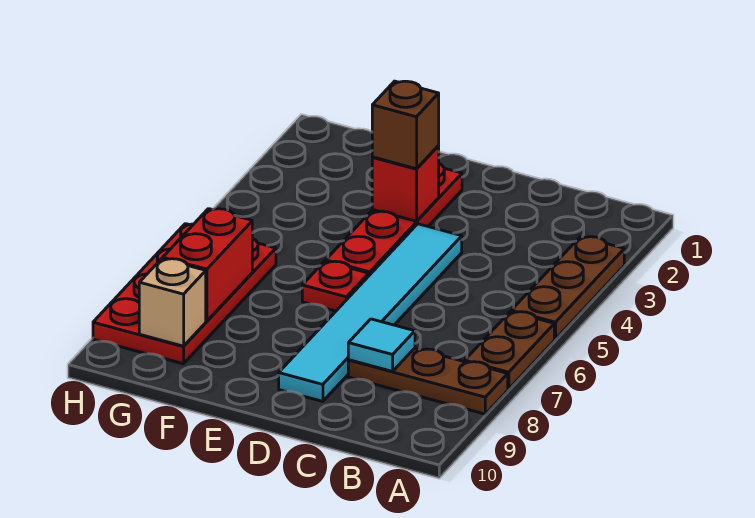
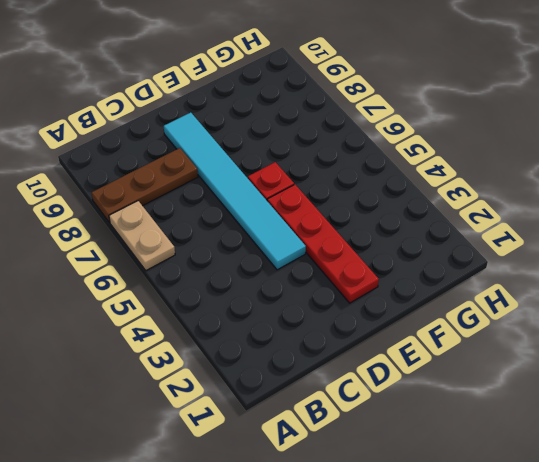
tan 1x2 plate [109,201,175,270] -> brown 1x2 plate [465,312,554,389]
none -> brown 1x3 plate [511,237,624,339]
none -> red 2x4 plate [93,224,276,364]
none -> cyan 1x1 tile [348,319,415,371]

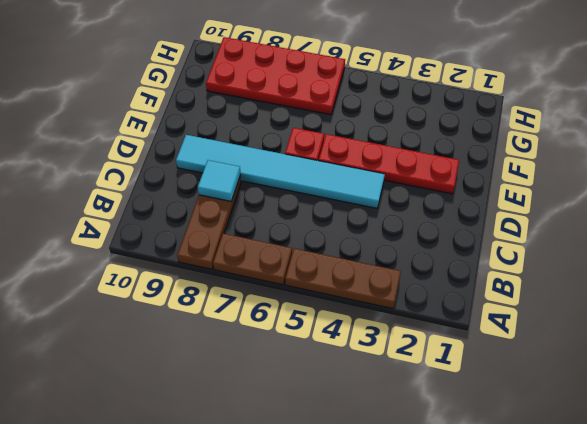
none -> red 1x1 brick [372,146,439,221]
none -> red 1x2 brick [163,209,252,321]
none -> tan 1x1 brick [139,259,206,346]

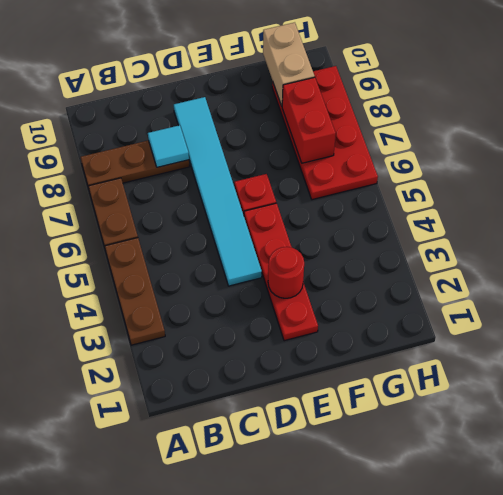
red 1x1 round brick [268,247,304,298] -> red 1x1 brick [372,146,439,221]
tan 1x2 brick [263,22,315,106] -> tan 1x1 brick [139,259,206,346]
none -> brown 1x1 brick [372,81,439,169]

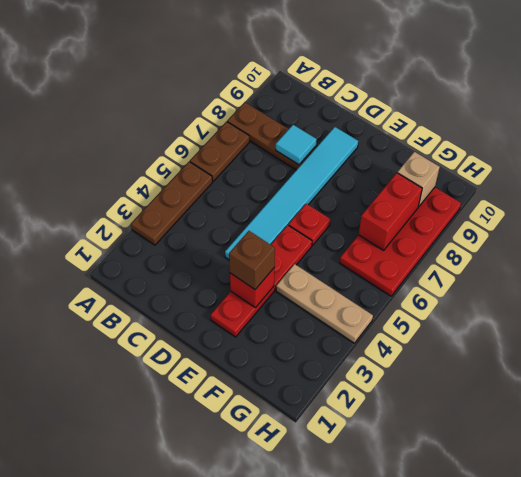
tan 1x3 plate [276,264,373,343] -> none

